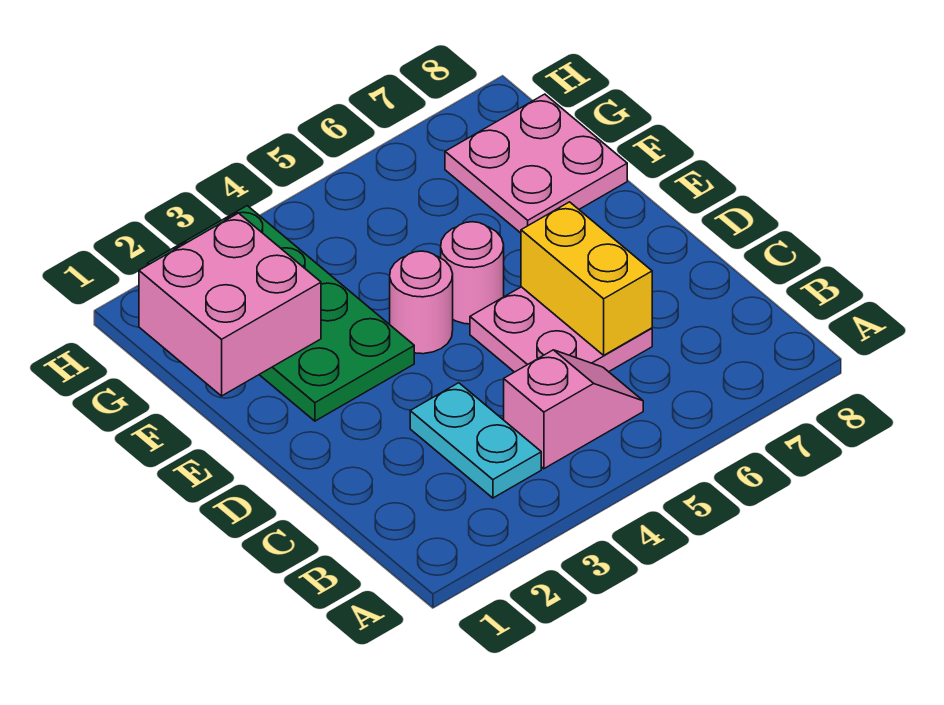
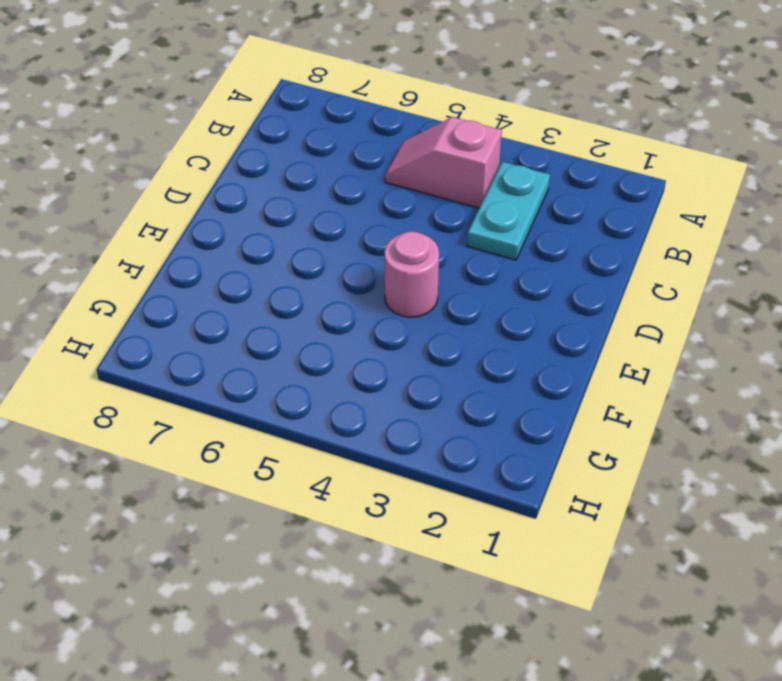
none -> pink 2x2 plate [470,287,652,372]
none -> green 2x4 plate [148,206,414,421]

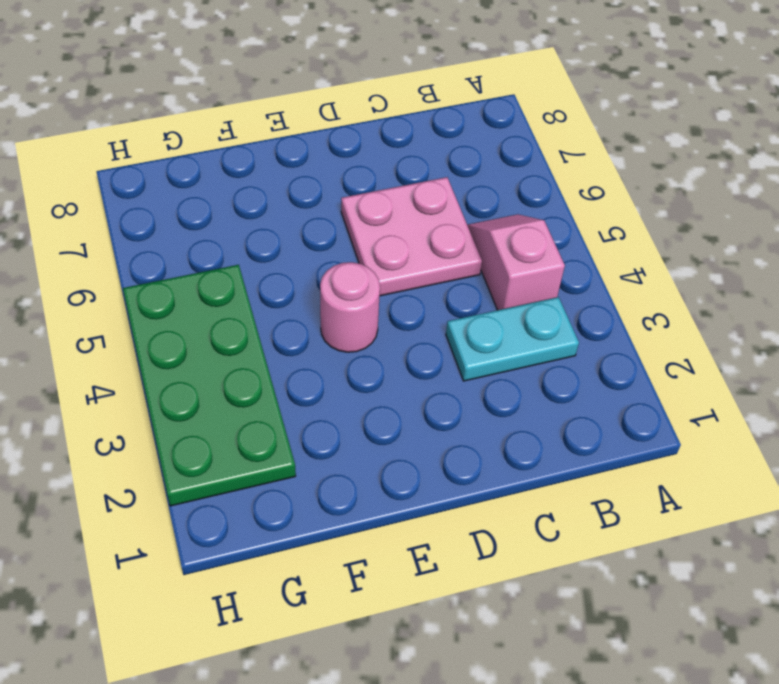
green 2x4 plate [123,265,296,506] -> green 2x4 plate turned to [148,206,414,421]
none -> pink 1x1 round brick [441,222,504,324]
none -> pink 2x2 plate [445,94,627,233]

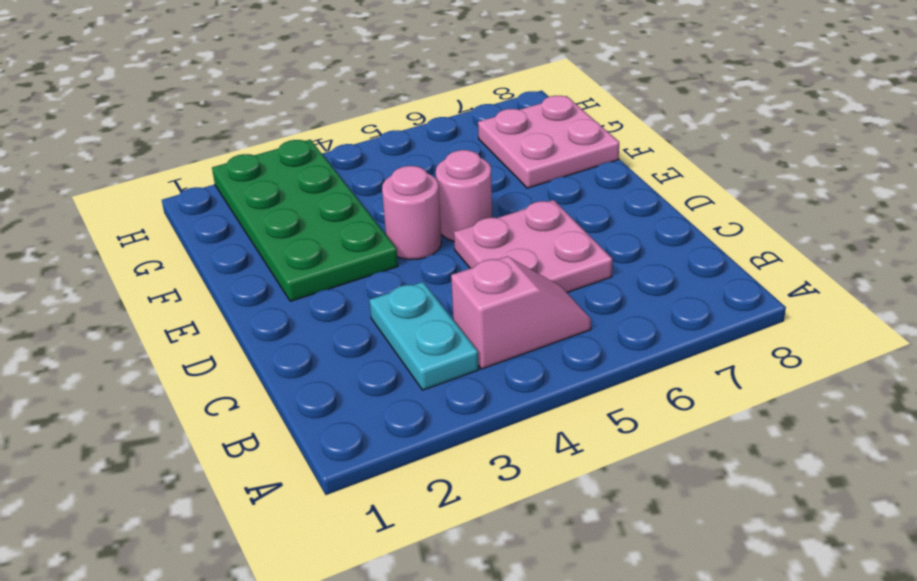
none -> yellow 1x2 brick [521,202,652,355]
none -> pink 2x2 brick [139,213,321,396]

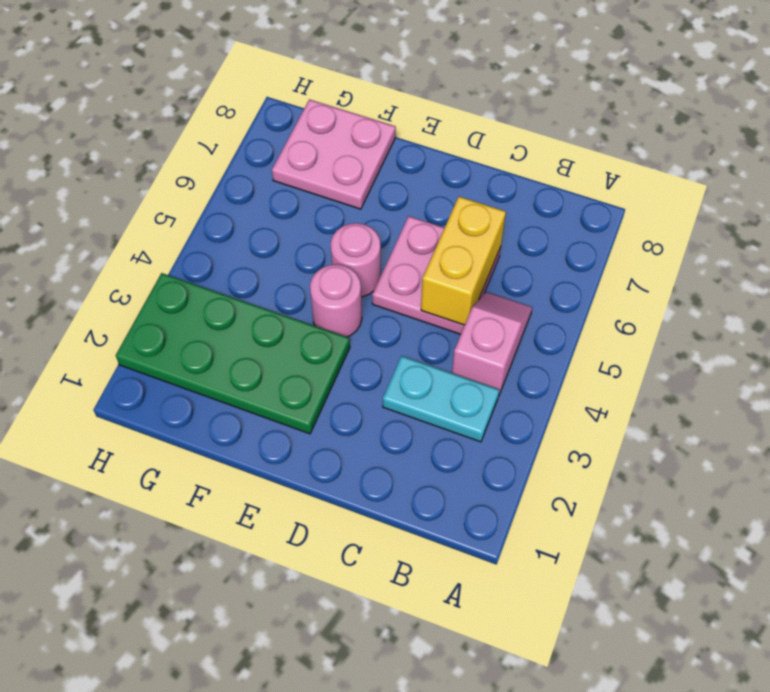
yellow 1x2 brick [421,197,506,325] -> yellow 1x2 brick turned to [521,202,652,355]
none -> pink 2x2 brick [139,213,321,396]

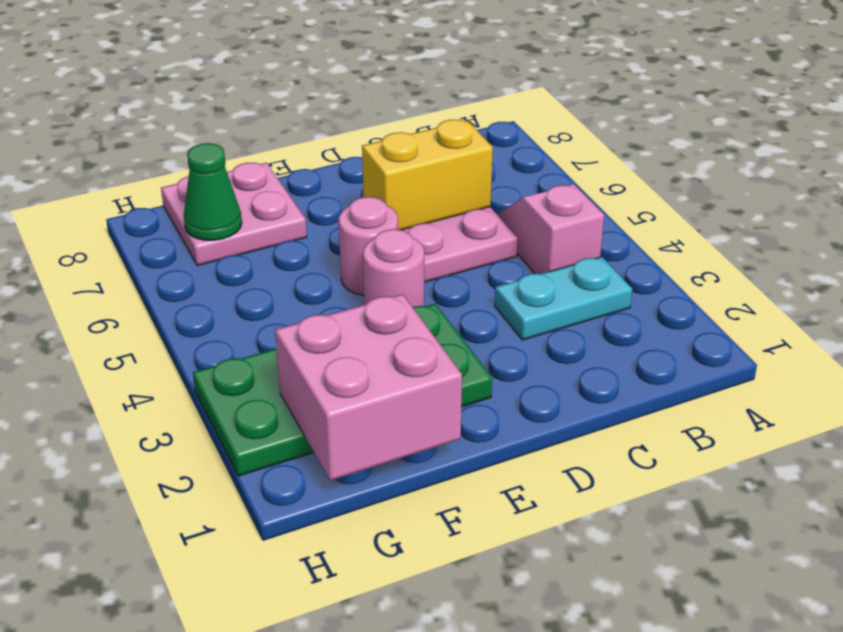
green 1x1 cone [184,143,242,240] -> none

